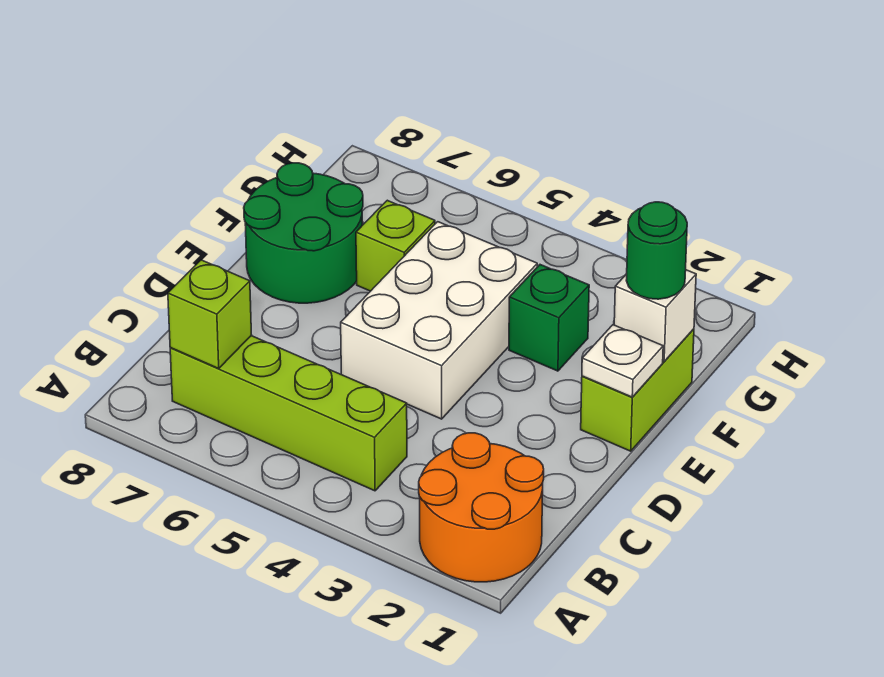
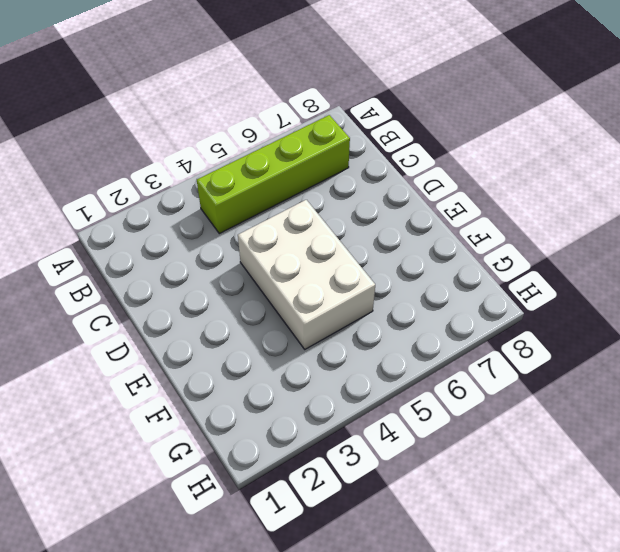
none -> orange 2x2 round brick [419,433,544,582]
none -> lime 1x2 brick [581,329,694,451]

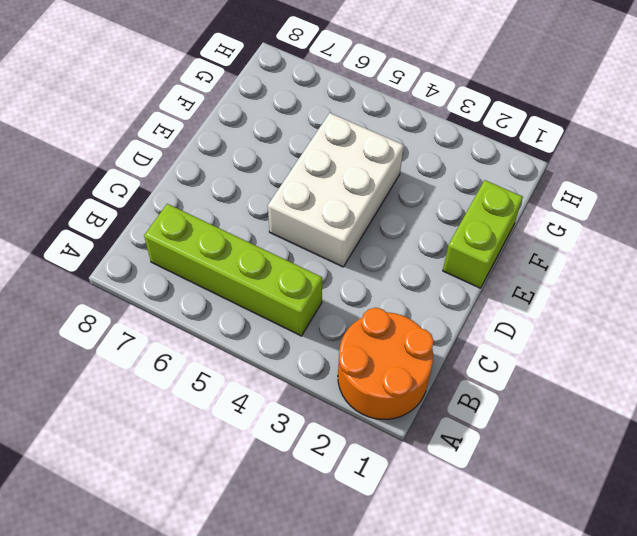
none -> green 2x2 round brick [244,163,363,303]
none -> green 1x1 brick [509,265,589,371]

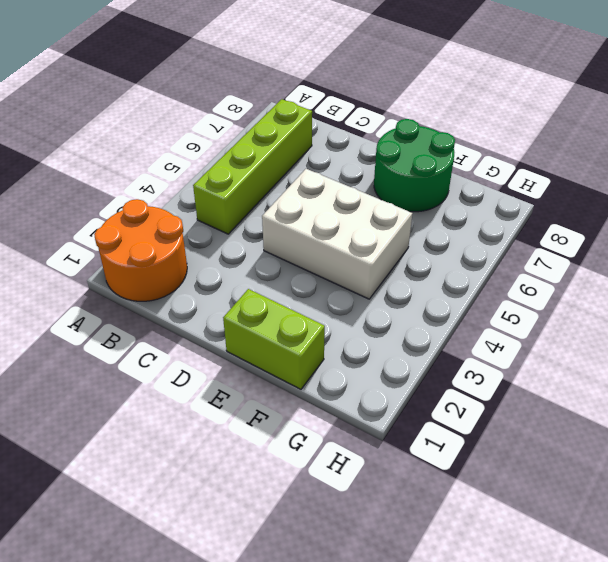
none -> green 1x1 brick [509,265,589,371]
none -> lime 1x1 brick [356,200,435,291]

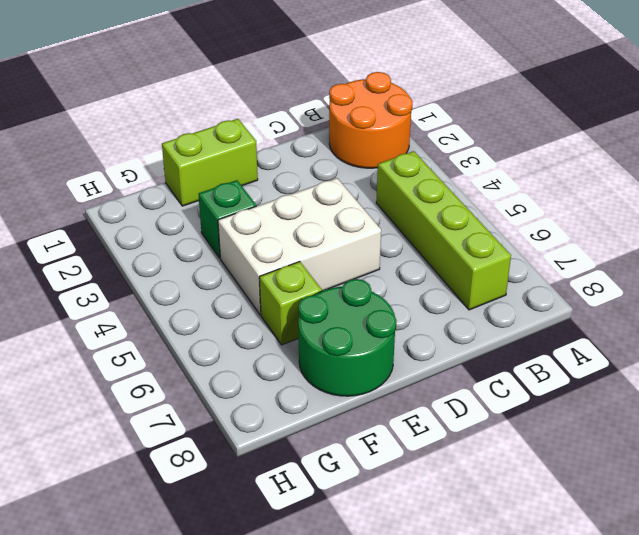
none -> lime 1x1 brick [168,260,251,368]
none -> white 1x1 plate [582,325,663,397]

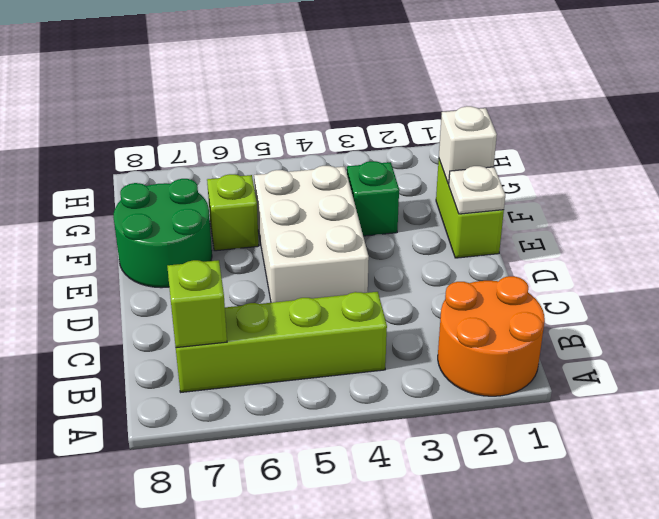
none -> green 1x1 round brick [626,202,687,299]

